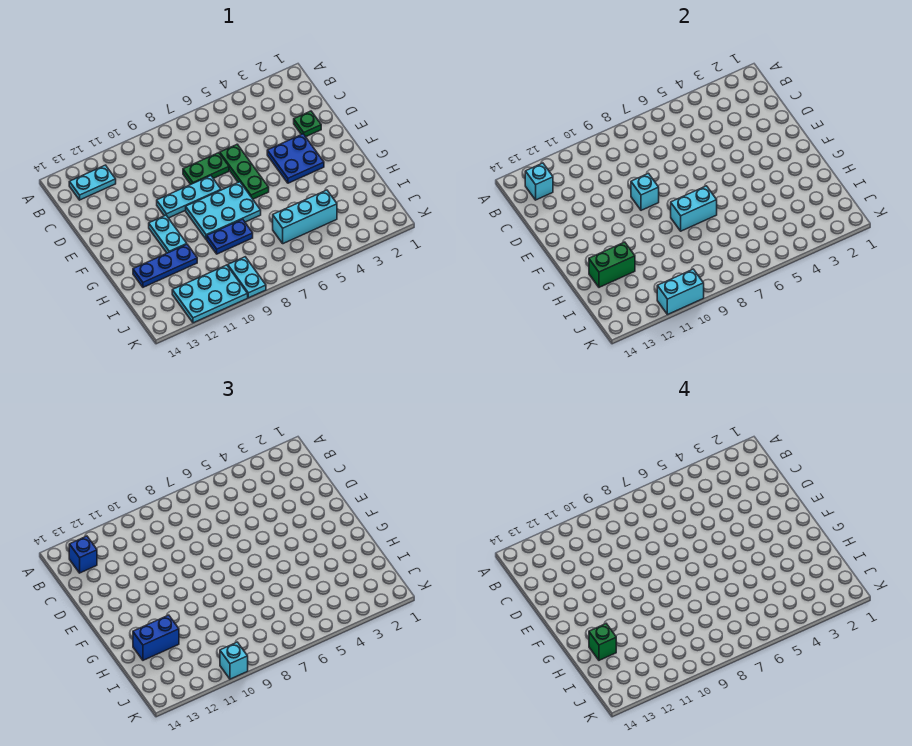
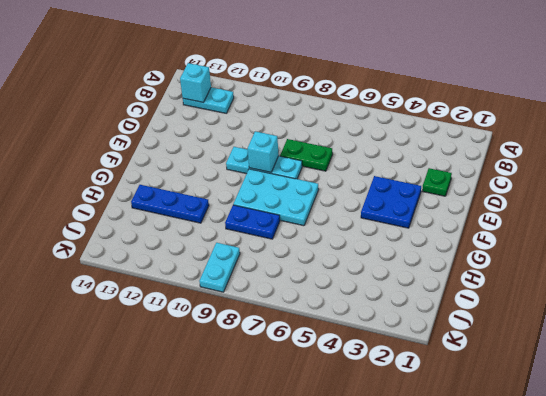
none -> green 1x3 plate [220,144,269,199]
none -> cyan 1x2 plate [149,215,187,253]
none -> cyan 1x3 brick [273,190,337,244]

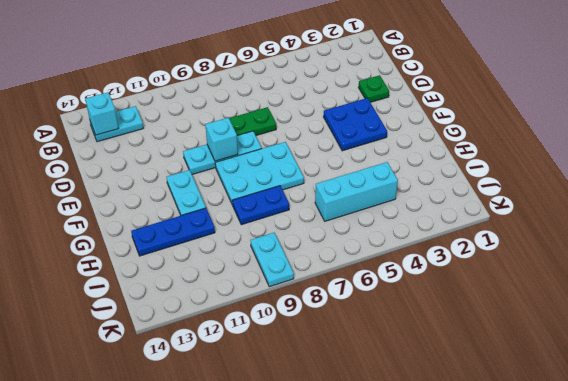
none -> green 1x3 plate [220,144,269,199]
none -> cyan 2x3 plate [172,265,248,323]
none -> cyan 1x2 brick [671,186,717,231]

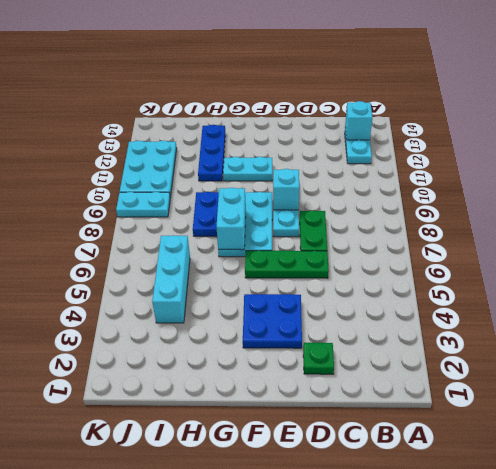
none -> green 1x2 brick [589,242,635,287]
none -> cyan 1x2 brick [657,269,704,315]
none -> blue 1x1 brick [69,536,97,573]

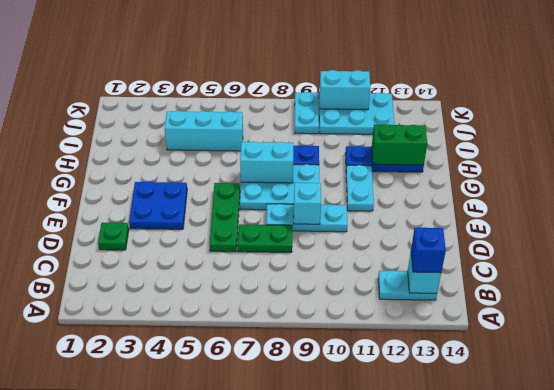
none -> blue 1x2 brick [133,615,179,660]
none -> cyan 1x1 brick [220,642,248,679]
none -> green 1x1 brick [589,624,616,660]

